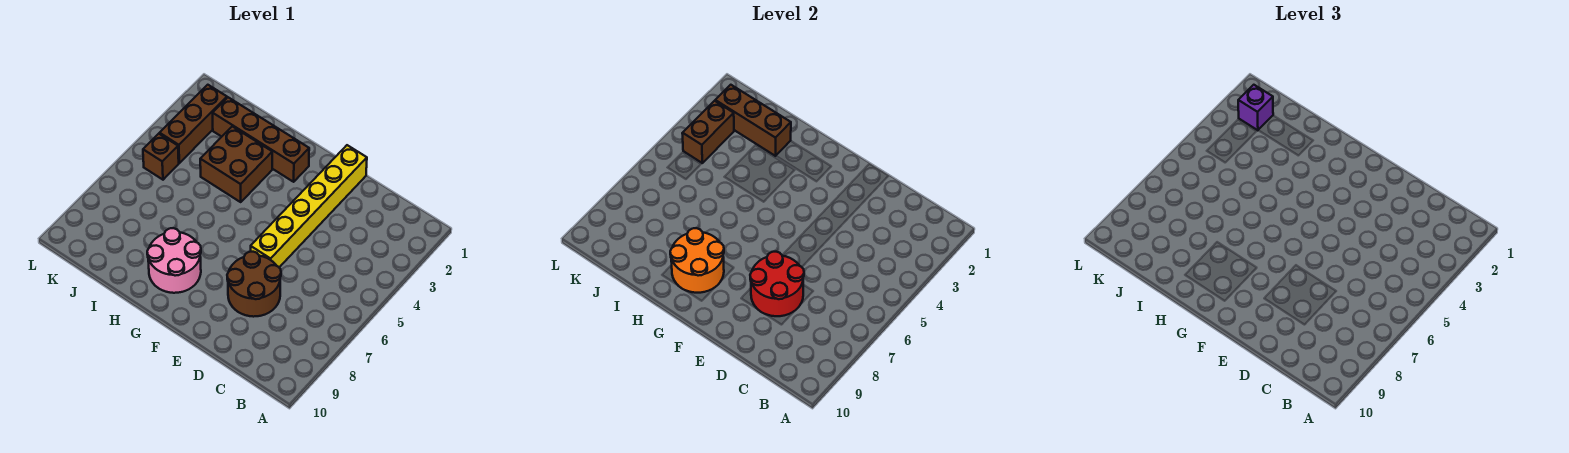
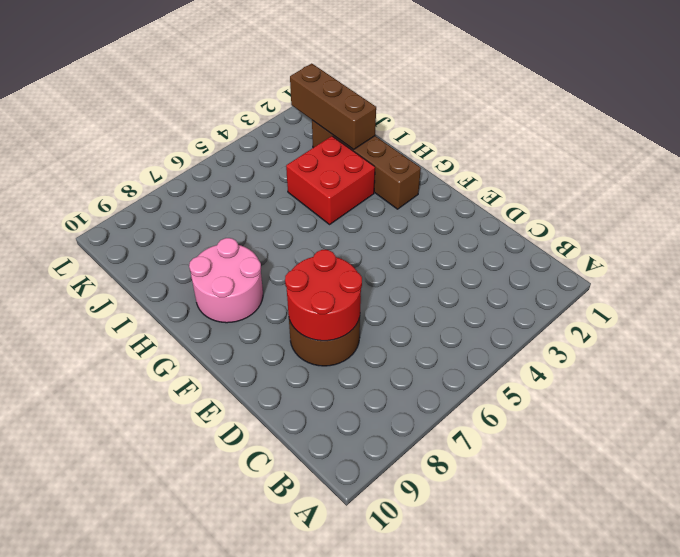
red 2x2 brick [286,136,375,224] -> brown 2x2 brick [200,126,272,202]
none -> yellow 1x6 brick [251,145,367,267]
none -> brown 1x3 brick [159,85,227,163]
none -> brown 1x1 brick [143,134,179,180]

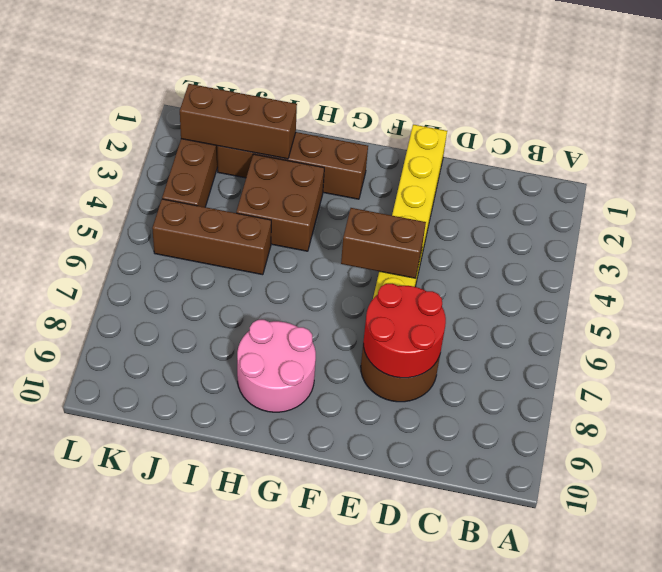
brown 1x2 brick [341,208,426,278] -> brown 1x2 brick turned to [682,101,734,163]
brown 1x3 brick [152,199,271,275] -> brown 1x1 brick [143,134,179,180]
none -> orange 2x2 round brick [670,228,724,293]
none -> purple 1x1 brick [1238,85,1273,130]

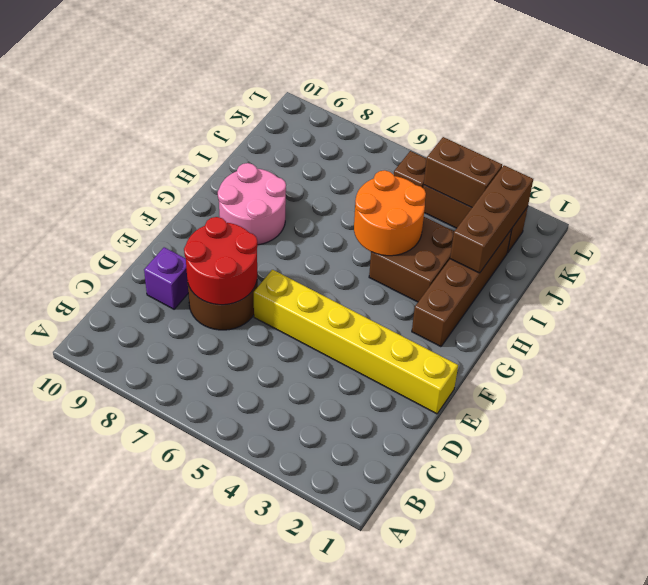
purple 1x1 brick [144,247,188,309] -> purple 1x1 brick moved to [1238,85,1273,130]
orange 2x2 round brick [354,170,426,256] -> orange 2x2 round brick moved to [670,228,724,293]

